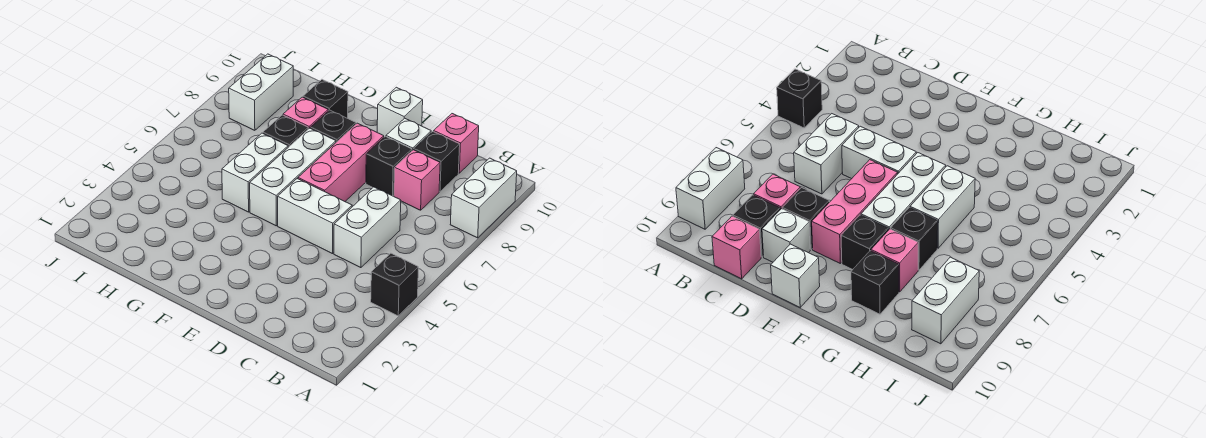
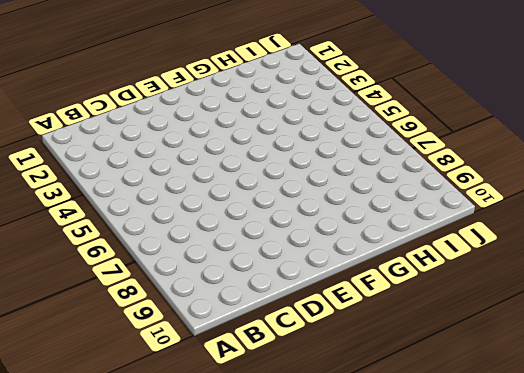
none -> black 1x1 brick [371,253,418,316]
none -> white 1x2 brick [450,158,517,238]
none -> white 1x2 brick [334,187,401,268]

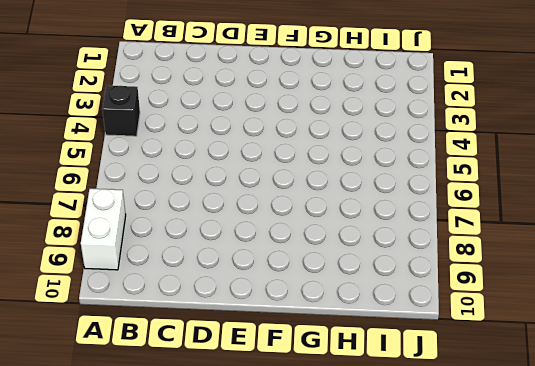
none -> white 1x2 brick [334,187,401,268]
none -> pink 1x1 brick [394,150,440,210]
none -> black 1x1 brick [414,132,460,192]

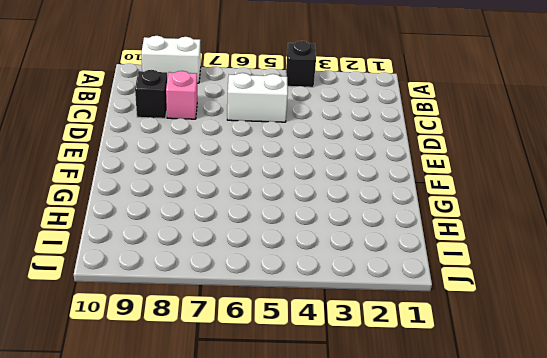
none -> pink 1x1 brick [434,114,479,173]
none -> white 1x2 brick [278,179,352,254]
none -> black 1x1 brick [366,136,412,196]

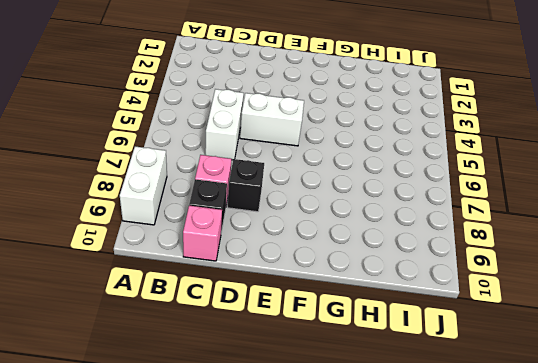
none -> black 1x1 brick [371,253,418,316]
none -> white 1x1 brick [386,118,431,150]
none -> pink 1x3 brick [298,123,384,201]

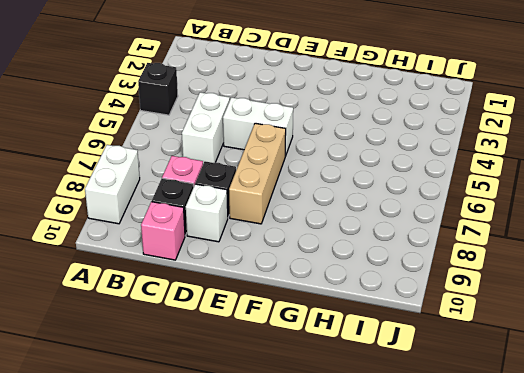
tan 1x3 brick [229,123,286,224] -> pink 1x3 brick [298,123,384,201]
none -> white 1x1 brick [377,87,423,137]
none -> white 1x3 brick [250,128,336,226]
none -> black 1x1 brick [311,110,356,142]

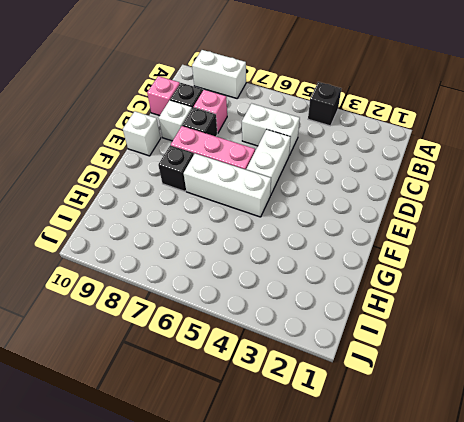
none -> white 1x2 brick [222,133,288,212]
none -> black 1x1 brick [263,115,308,147]
none -> pink 1x1 brick [283,97,328,129]

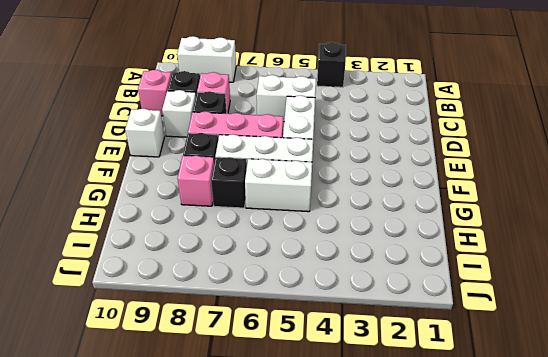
none -> black 1x1 brick [303,80,348,118]
none -> white 1x2 brick [229,54,293,130]

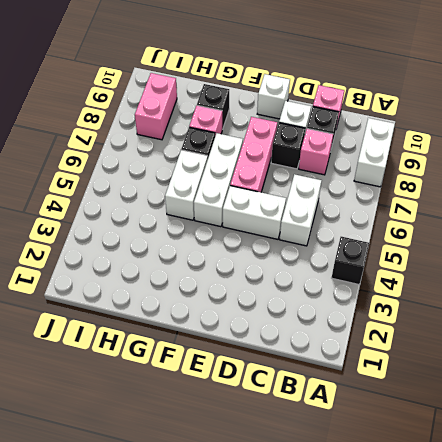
pink 1x2 brick [135,73,177,140] -> white 1x2 brick [229,54,293,130]
none -> black 1x1 brick [311,110,356,142]

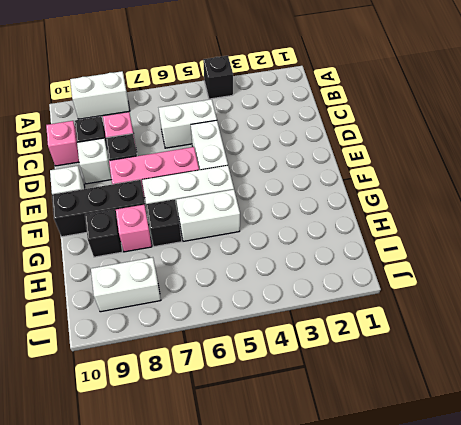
black 1x3 brick [52,180,147,237] -> black 1x1 brick [311,110,356,142]

